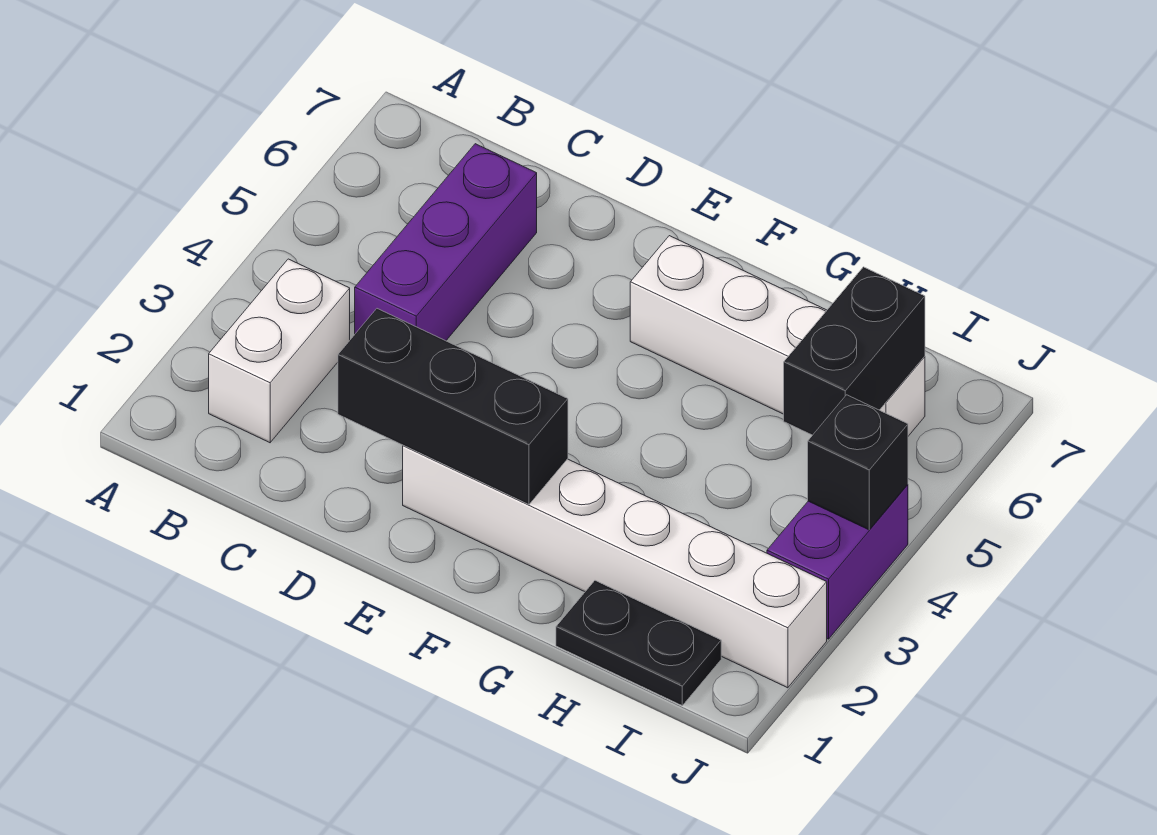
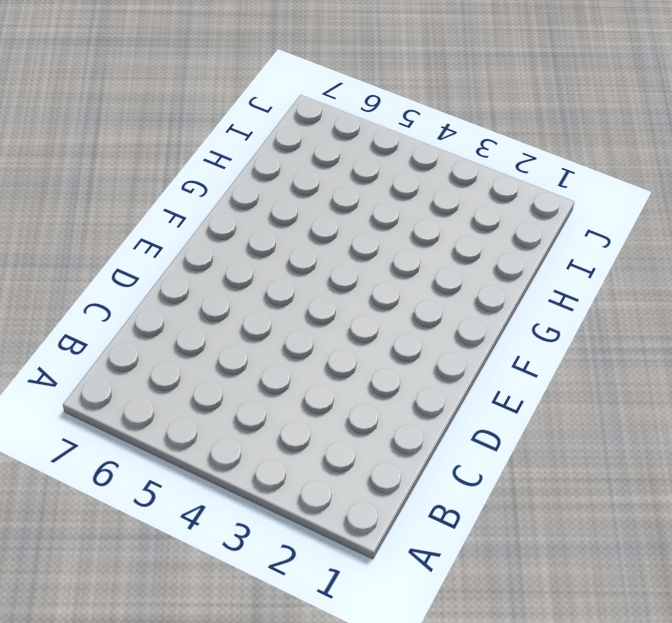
none -> white 1x2 brick [209,259,350,443]
none -> purple 1x3 brick [355,144,537,341]

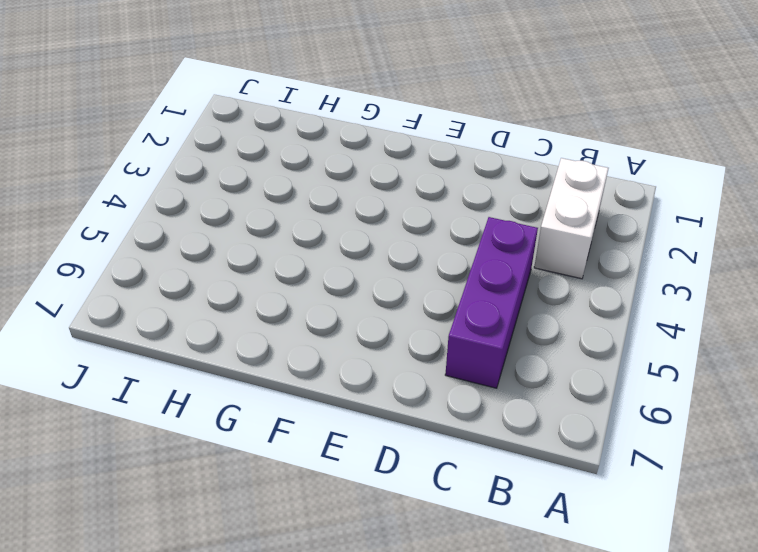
none -> white 1x6 brick [403,445,827,688]
none -> white 1x4 brick [630,236,925,436]

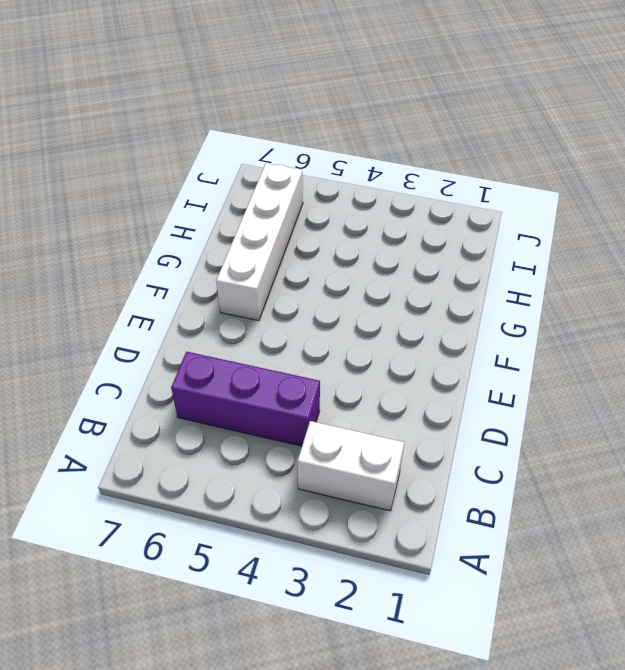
none -> white 1x6 brick [403,445,827,688]
none -> black 1x2 plate [556,581,721,705]

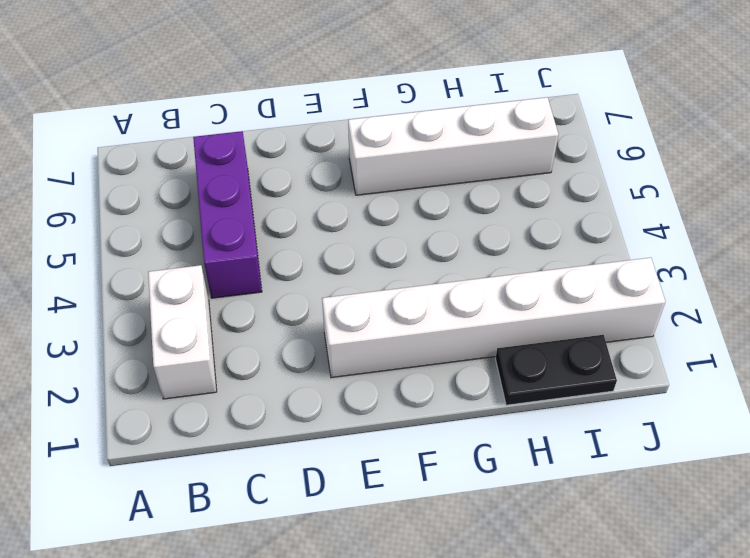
none -> purple 1x2 brick [767,485,908,639]
none -> black 1x3 brick [338,309,568,505]

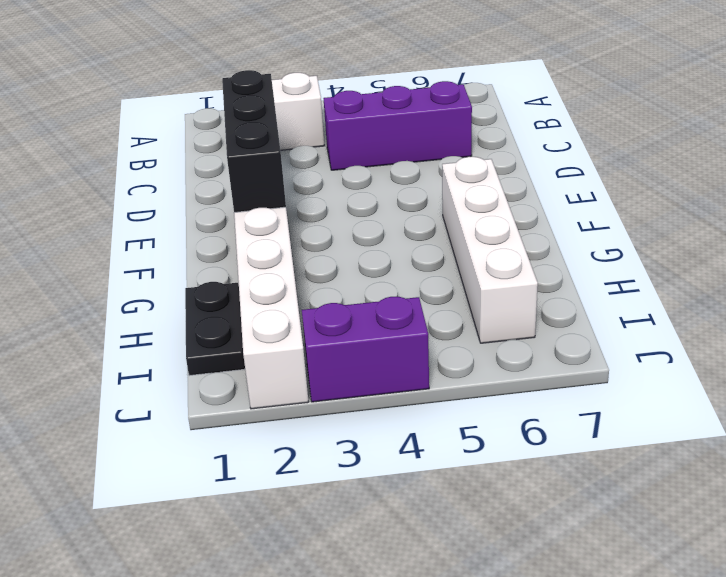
none -> black 1x2 brick [784,267,925,435]
none -> black 1x1 brick [808,395,908,530]

